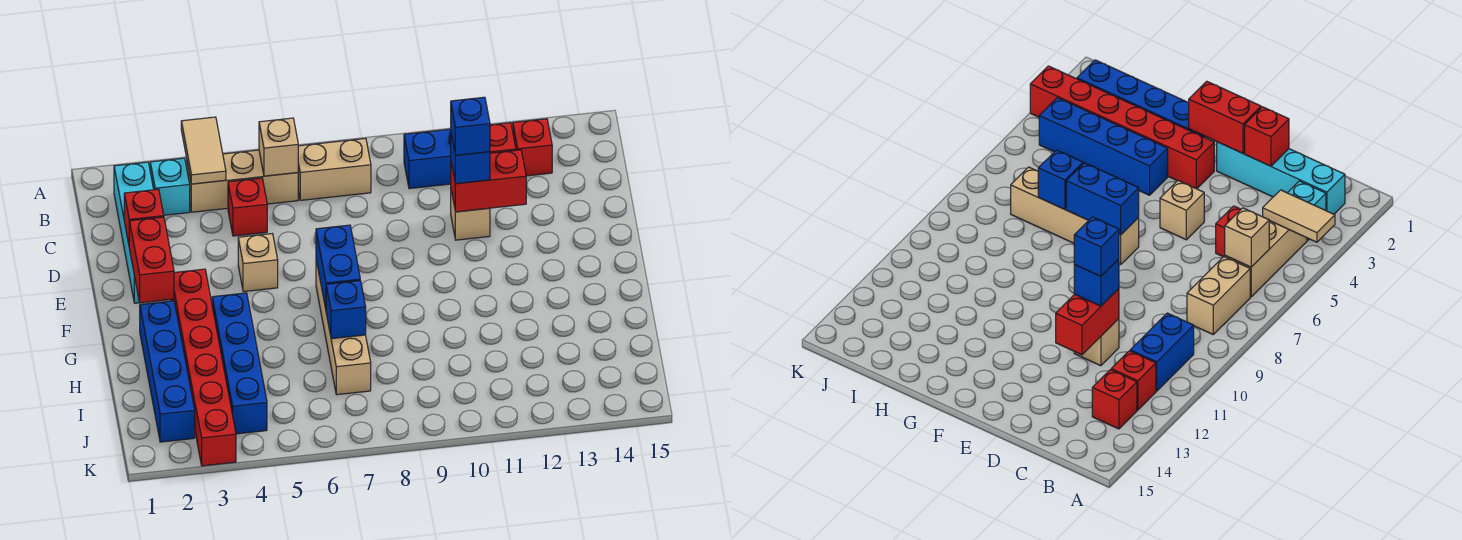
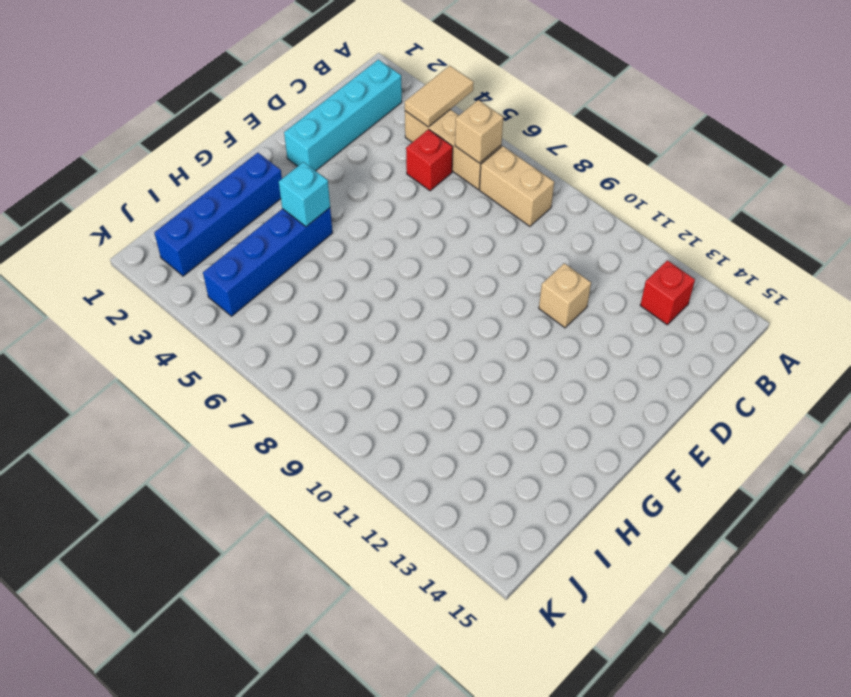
cyan 1x1 brick [279,162,330,227] -> cyan 1x1 brick moved to [150,158,190,215]
none -> blue 1x2 brick [404,129,451,189]
none -> red 1x1 brick [490,123,516,153]
none -> tan 1x1 brick [238,234,278,292]

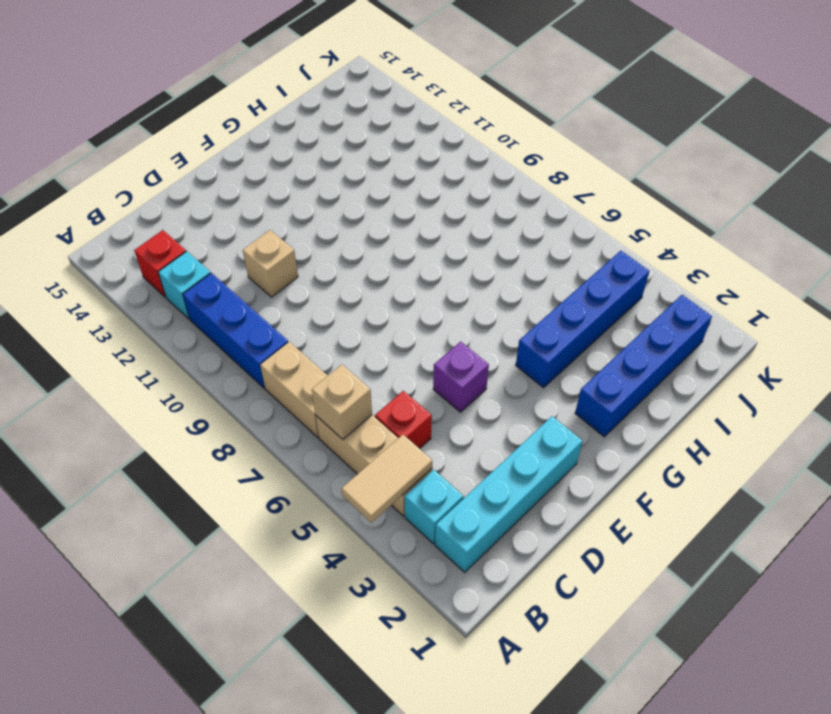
blue 1x3 brick [183,273,288,388] -> blue 1x2 brick [404,129,451,189]
cyan 1x1 brick [158,251,211,319] -> red 1x1 brick [490,123,516,153]
purple 1x1 brick [433,342,489,412] -> tan 1x1 brick [238,234,278,292]
none -> red 1x6 brick [171,269,236,466]
none -> tan 1x4 brick [316,260,371,395]
none -> red 1x1 brick [124,189,164,244]

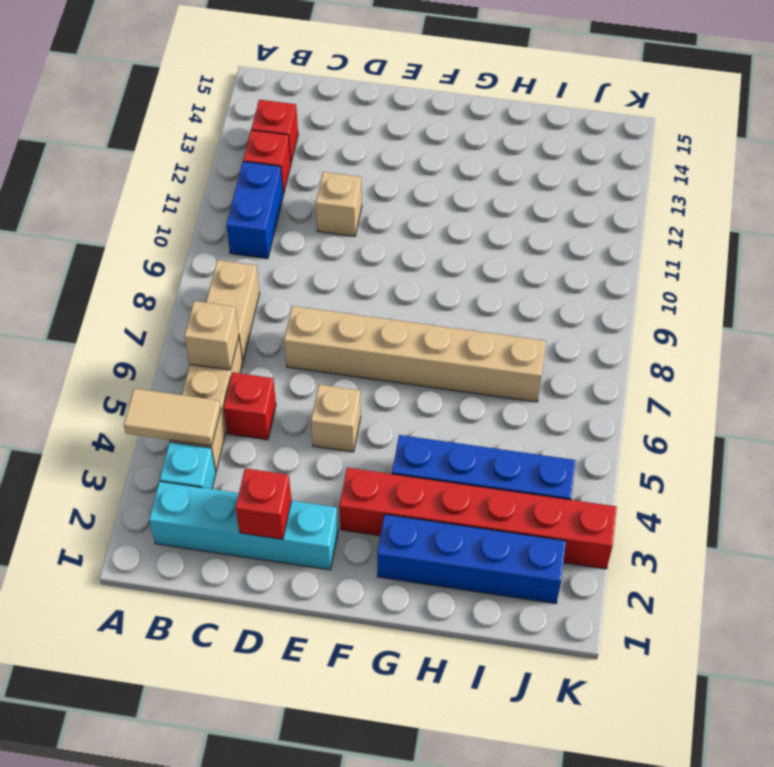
tan 1x6 brick [284,306,546,402] -> tan 1x4 brick [316,260,371,395]
none -> red 1x2 brick [451,150,526,212]
none -> red 1x2 brick [129,217,174,303]
none -> blue 1x2 brick [316,225,360,309]

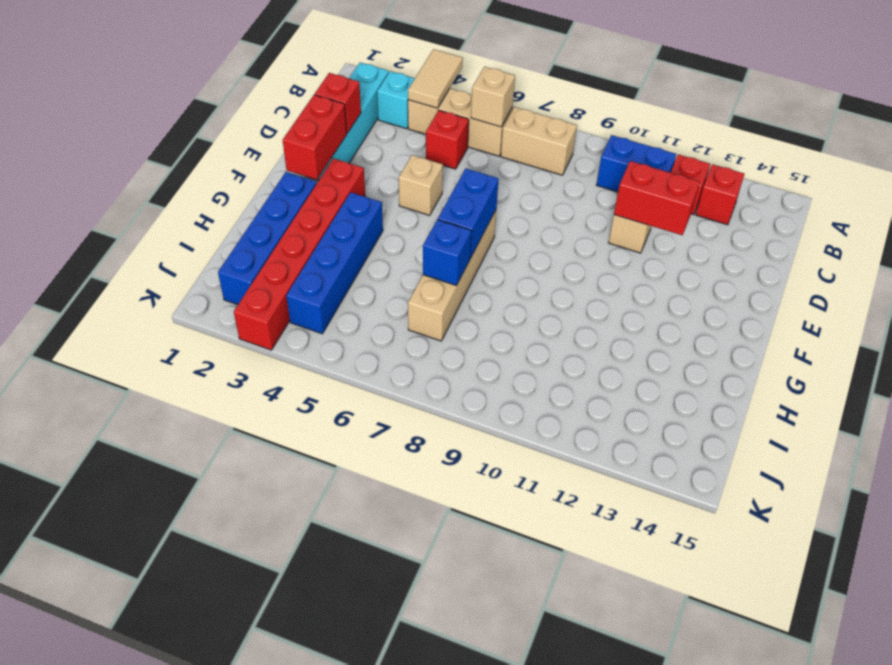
none -> blue 1x1 brick [451,134,490,184]
none -> blue 1x1 brick [451,97,490,155]

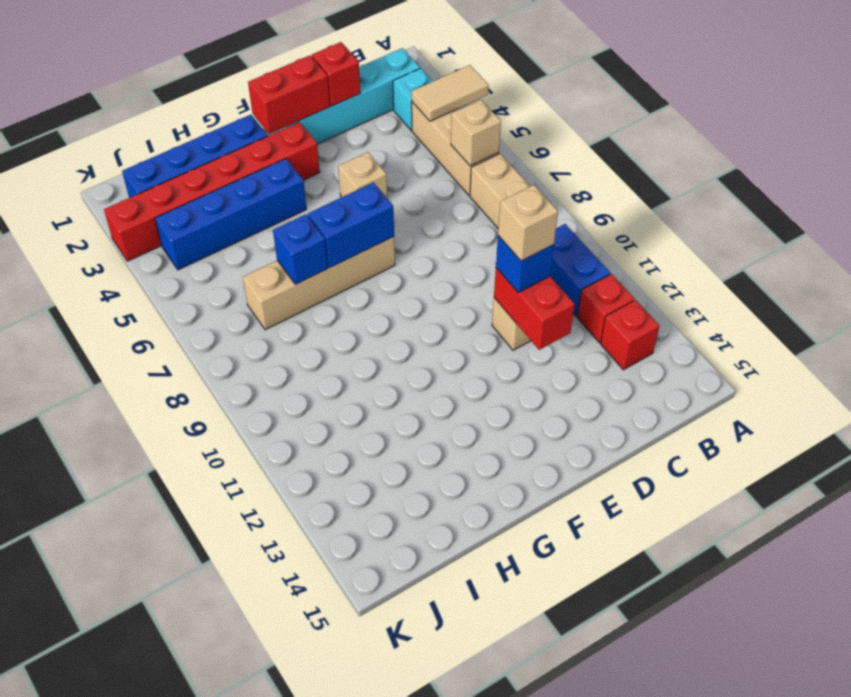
tan 1x1 brick [498,185,558,261] -> blue 1x1 brick [451,97,490,155]
none -> red 1x1 brick [228,178,267,236]

